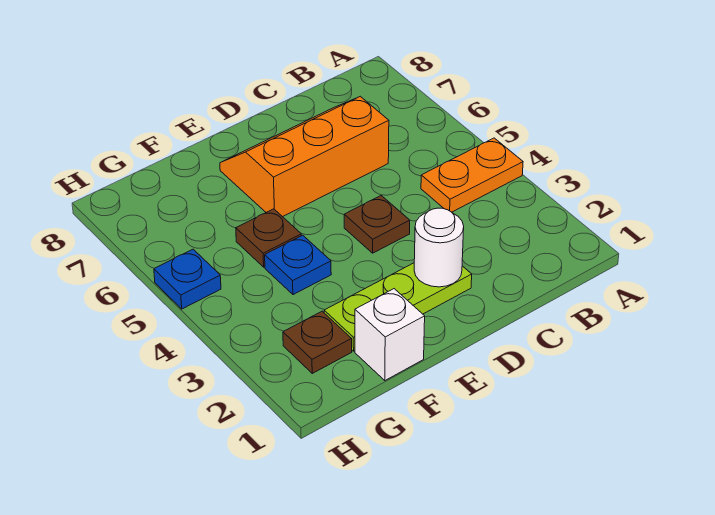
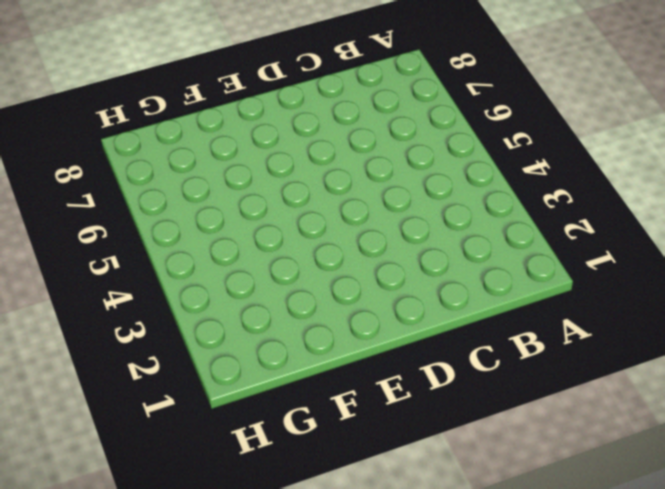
none -> orange 1x2 plate [421,138,523,212]
none -> orange 2x3 slope [220,96,389,217]

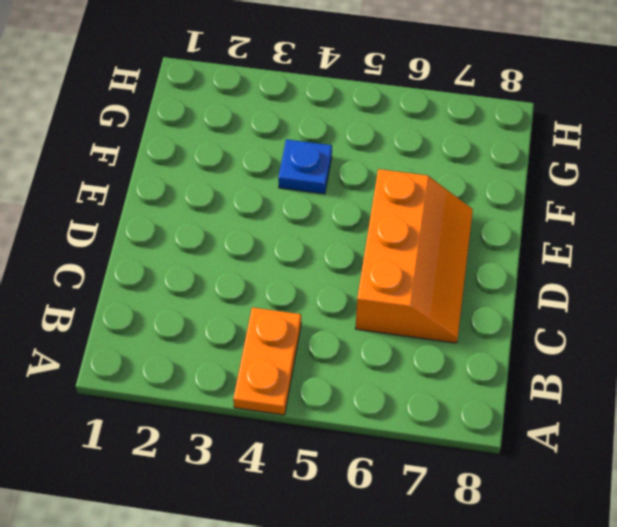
none -> lime 1x3 plate [324,263,472,351]
none -> brown 1x1 plate [344,196,410,253]

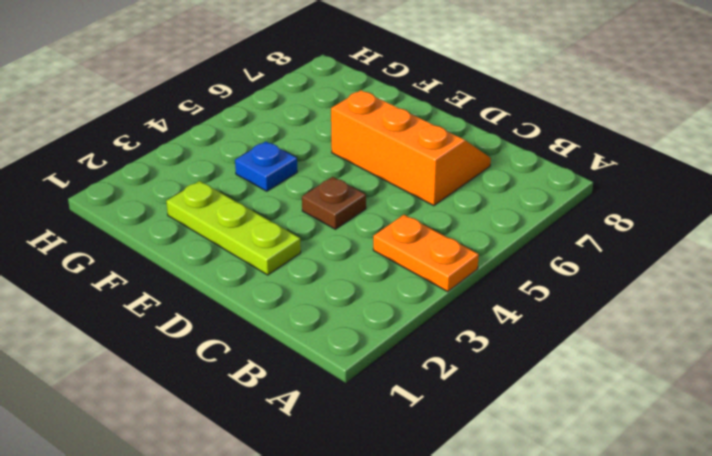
none -> white 1x1 brick [355,289,425,380]
none -> brown 1x1 plate [236,209,301,267]

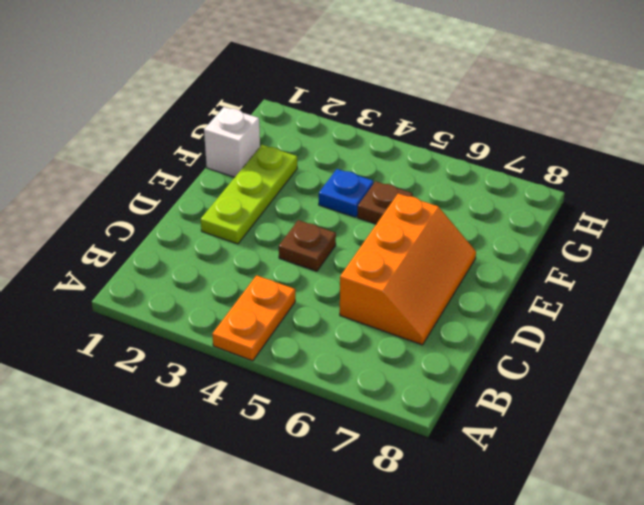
none -> brown 1x1 plate [283,311,352,373]
none -> blue 1x1 plate [154,249,221,309]

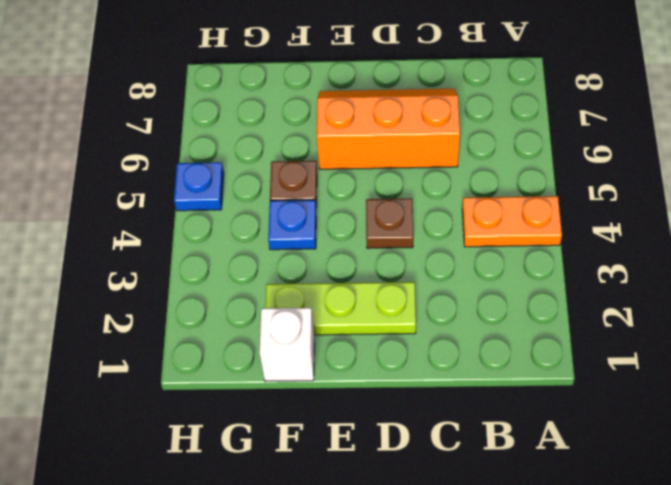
none -> brown 1x1 plate [283,311,352,373]
none -> white 1x1 round brick [414,208,464,287]

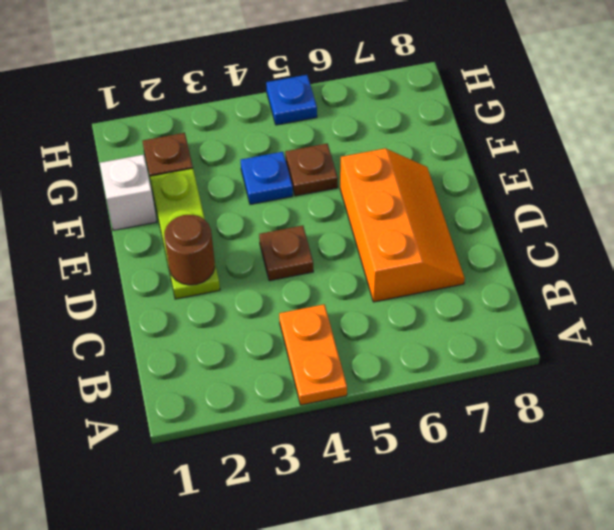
brown 1x1 round brick [164,215,215,285] -> white 1x1 round brick [414,208,464,287]

